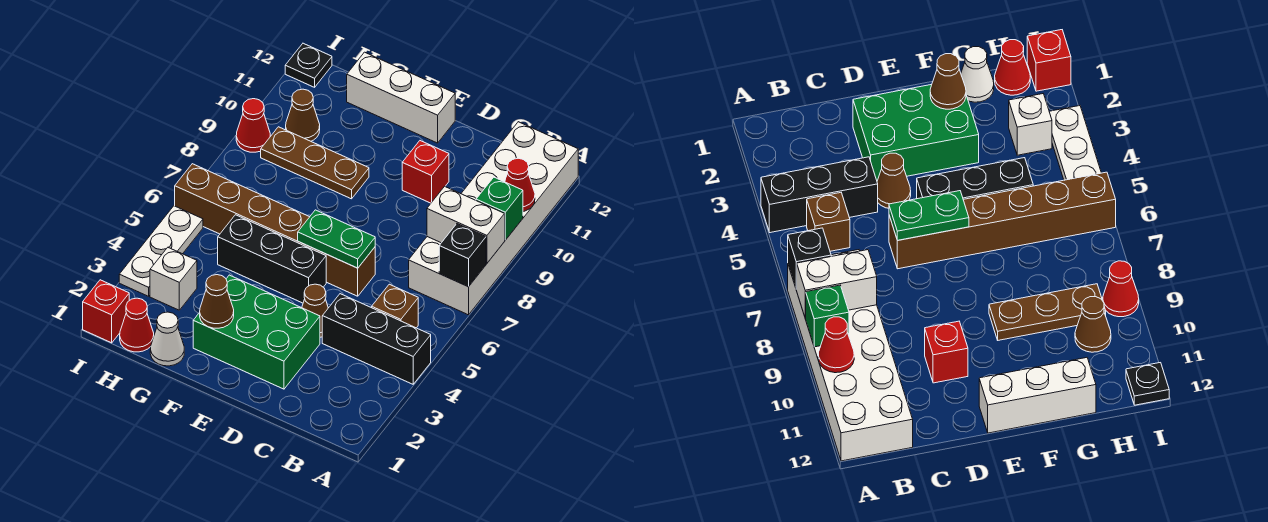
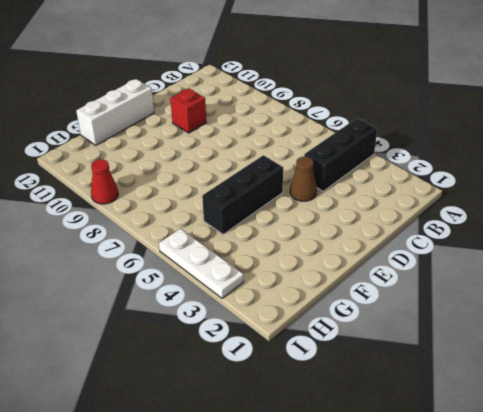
none -> white 2x6 brick [409,122,578,315]
none -> brown 1x1 brick [372,284,418,328]
none -> green 2x3 brick [193,275,320,389]

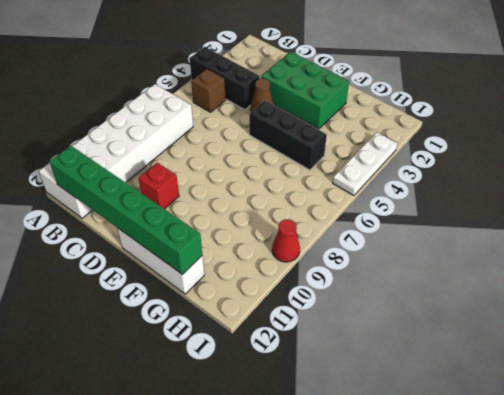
green 1x6 brick [50,146,202,275] -> none
none -> brown 1x6 brick [175,164,375,296]
none -> brown 1x3 plate [261,127,369,199]
none -> white 1x1 cone [150,312,184,366]

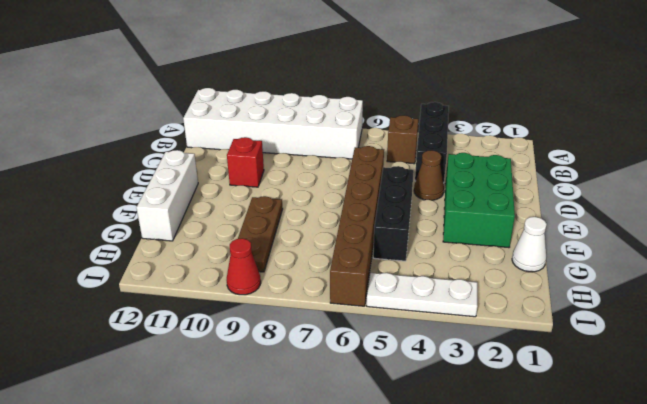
none -> red 1x1 cone [120,298,154,352]
none -> white 1x1 brick [150,247,197,310]
none -> brown 1x1 cone [286,89,320,141]

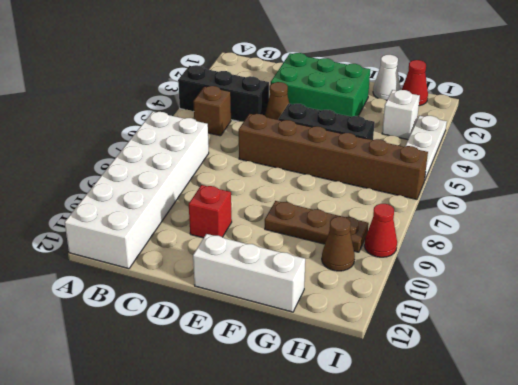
none -> red 1x1 brick [83,280,129,343]
none -> black 1x1 plate [285,43,332,87]
none -> black 1x1 brick [439,224,486,287]

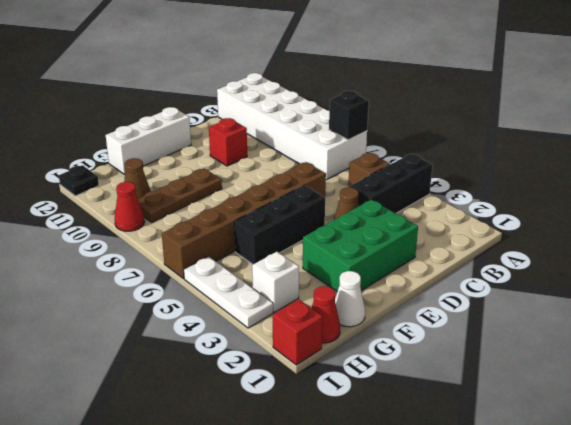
none -> white 1x2 brick [427,186,505,263]
none -> green 1x1 brick [476,177,523,240]
none -> red 1x1 cone [505,158,535,212]

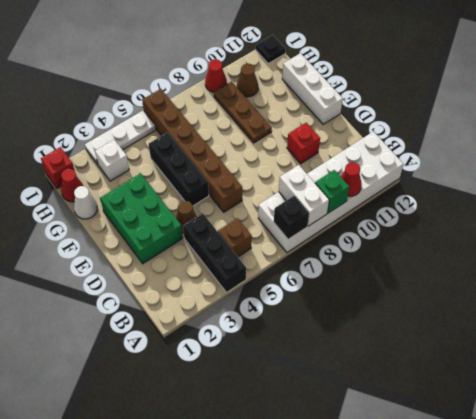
none -> green 1x2 plate [298,210,375,268]
none -> brown 1x1 cone [200,275,234,328]

